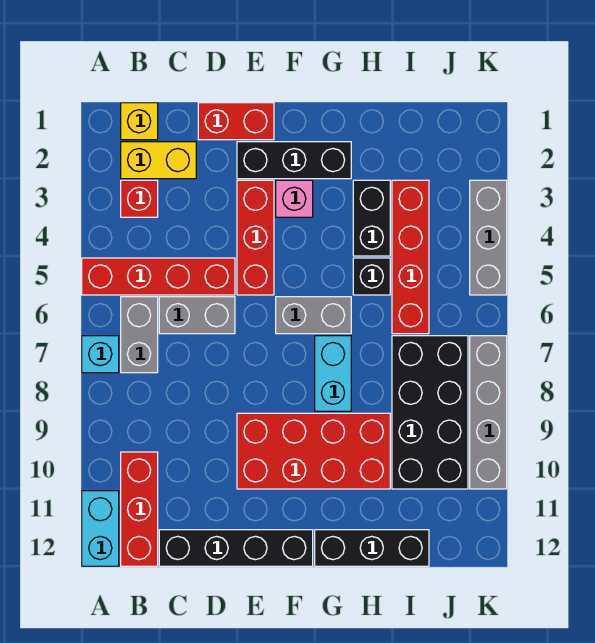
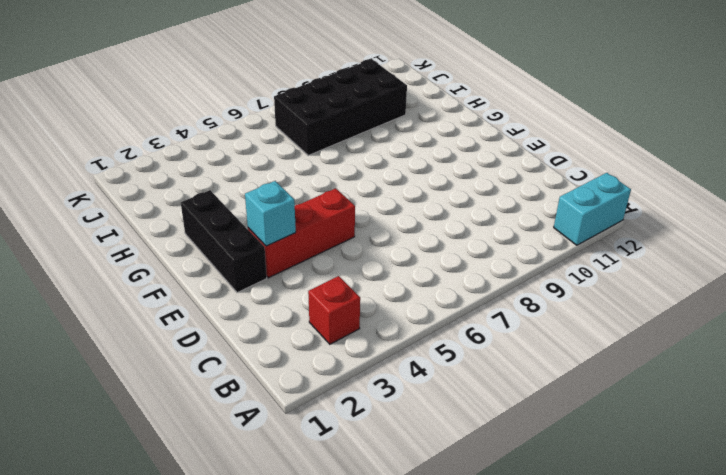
cyan 1x1 brick [245,181,296,246] -> cyan 1x1 brick moved to [82,336,119,373]
none -> red 1x4 brick [82,258,235,295]
none -> yellow 1x1 brick [121,103,158,140]
none -> yellow 1x2 brick [121,142,196,179]

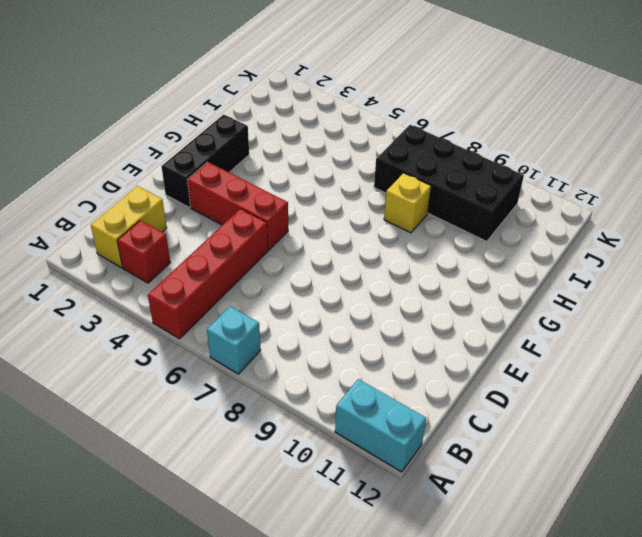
yellow 1x1 brick [384,173,431,233] -> yellow 1x1 brick moved to [121,103,158,140]
none -> grey 1x2 brick [121,297,158,373]
none -> red 1x3 brick [121,452,158,566]
none -> grey 1x2 brick [159,297,235,334]

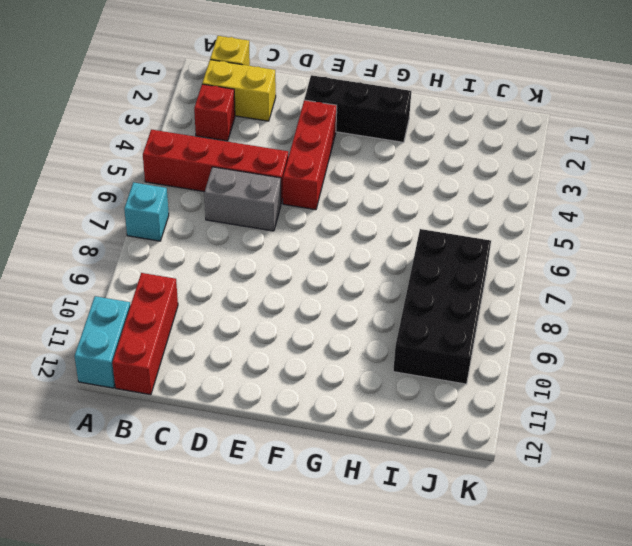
none -> grey 1x2 brick [121,297,158,373]
none -> black 1x4 brick [159,530,313,566]
none -> red 1x2 brick [198,103,274,140]

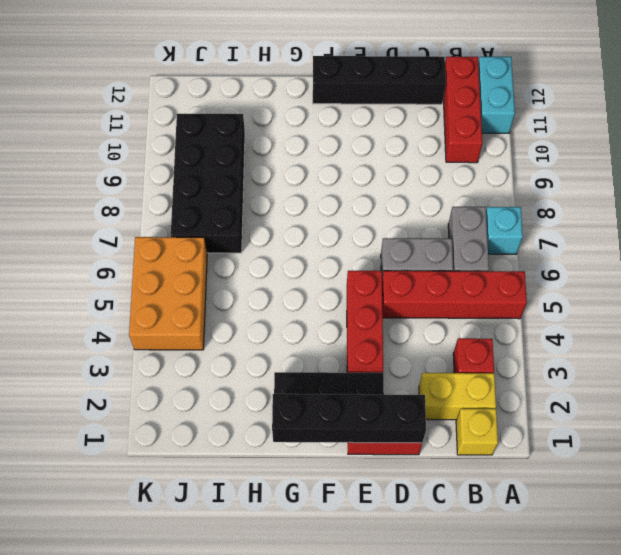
black 1x4 brick [272,394,426,443] -> none
orange 2x3 brick [129,237,207,350] -> grey 1x3 brick [470,180,507,295]
none -> red 2x4 brick [237,413,390,489]
none -> pink 1x1 brick [276,180,313,217]
none -> grey 1x2 brick [276,297,351,334]

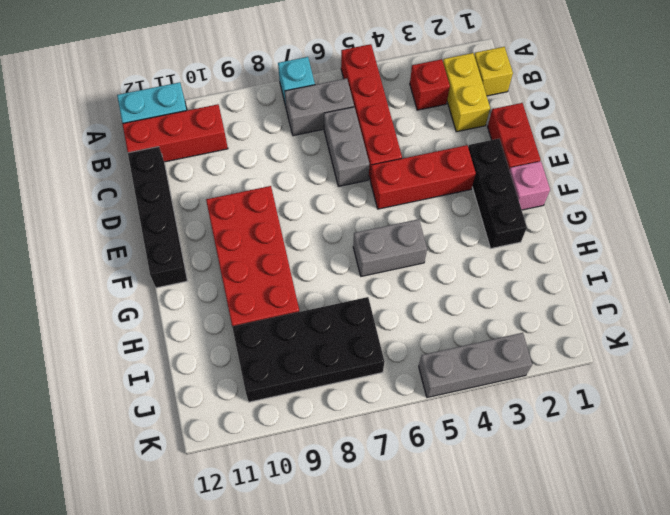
pink 1x1 brick [510,161,550,210] -> pink 1x1 brick moved to [276,180,313,217]
grey 1x2 brick [353,219,427,276] -> grey 1x2 brick turned to [276,297,351,334]
none -> cyan 1x2 brick [315,336,351,411]
none -> black 1x3 brick [315,530,429,566]
none -> black 1x2 brick [353,180,390,256]

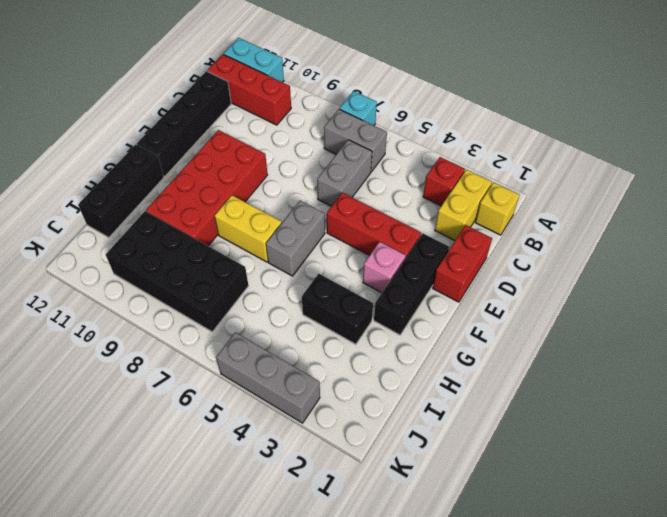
yellow 1x2 brick [215,195,282,262] -> cyan 1x2 brick [315,336,351,411]
none -> red 1x4 brick [82,258,235,295]
none -> black 1x1 brick [353,258,390,295]
none -> red 1x4 brick [392,180,429,334]

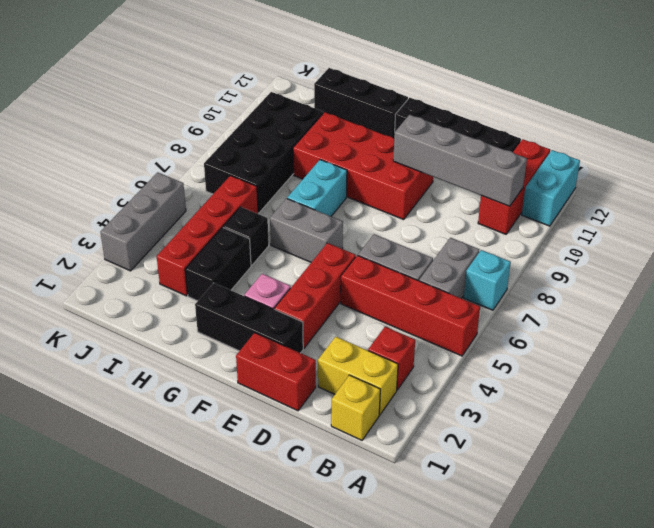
grey 1x4 brick [393,115,527,206] -> grey 1x4 brick turned to [470,336,507,489]

